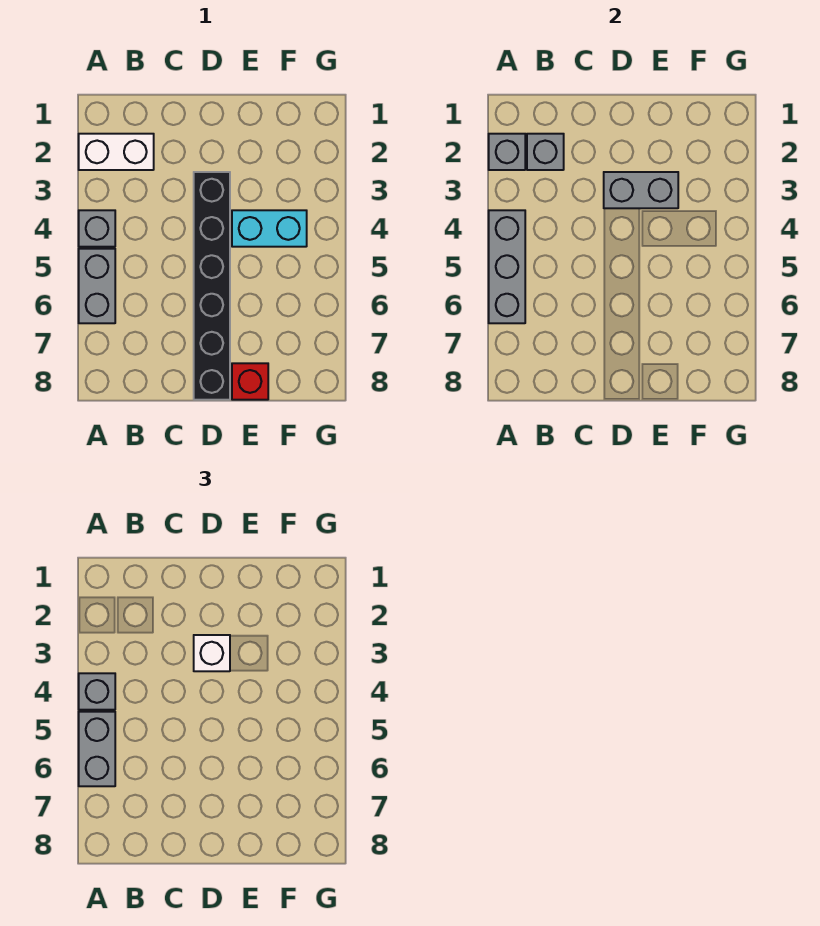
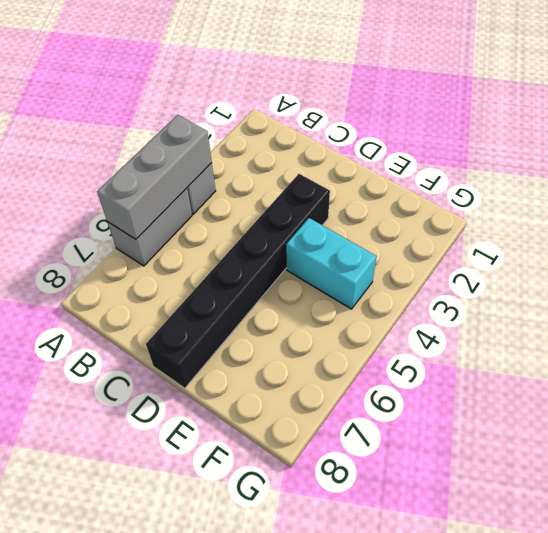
none -> white 1x2 brick [79,134,154,170]
none -> red 1x1 brick [232,363,268,400]
none -> grey 1x1 brick [489,134,525,170]

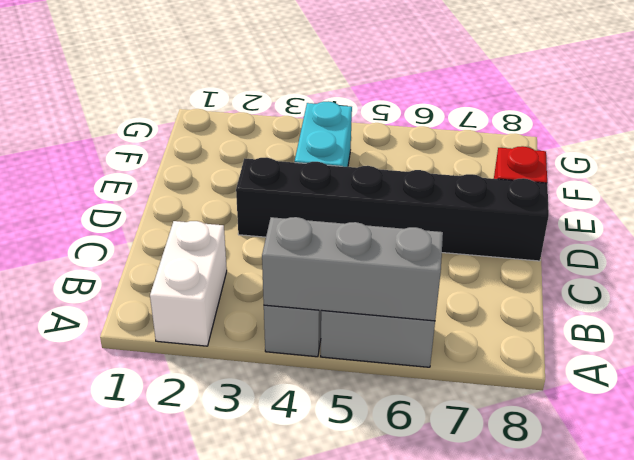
none -> grey 1x1 brick [489,134,525,170]
none -> grey 1x1 brick [527,134,564,170]
none -> grey 1x2 brick [604,172,678,208]

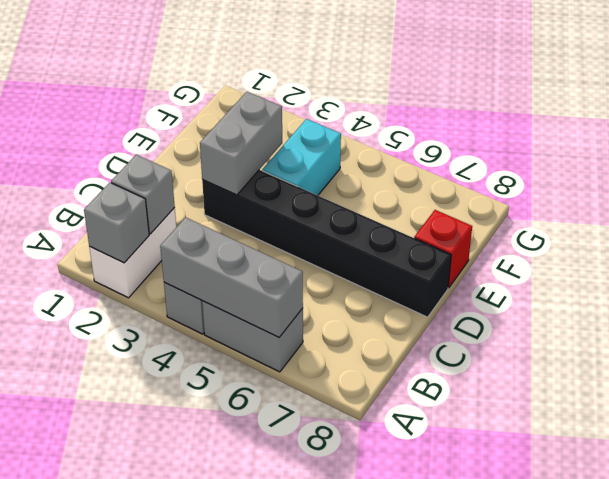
none -> grey 1x1 brick [79,673,115,710]
none -> grey 1x2 brick [79,712,115,786]
none -> white 1x1 brick [194,635,230,671]

